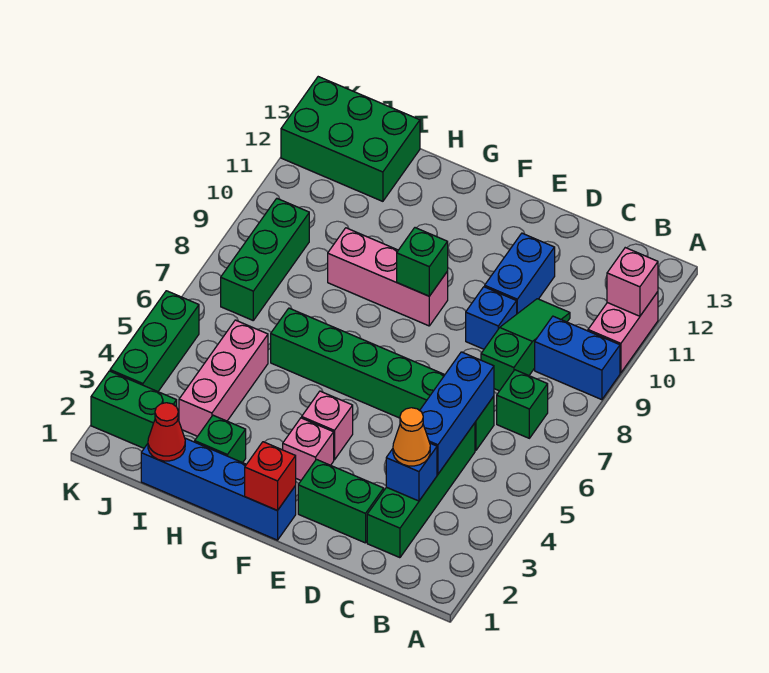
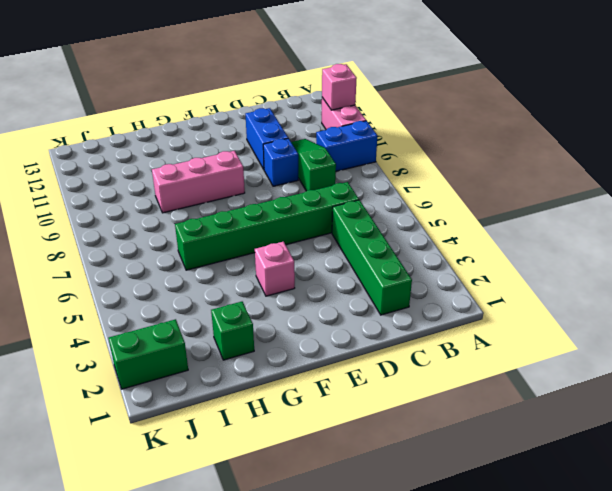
none -> green 1x1 brick [497,370,548,438]
none -> green 1x2 brick [298,459,384,543]
none -> blue 1x4 brick [141,438,296,540]

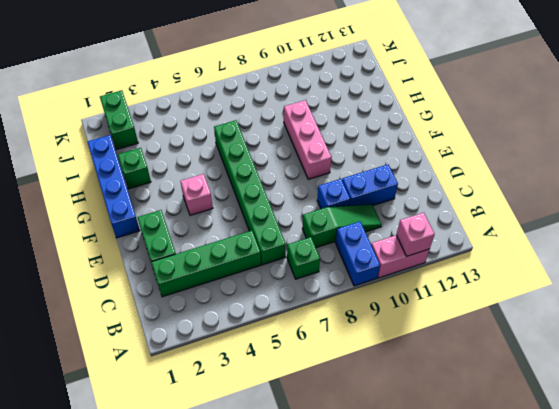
none -> pink 1x1 brick [283,418,334,480]
none -> pink 1x3 brick [179,320,268,436]
none -> green 2x3 brick [281,77,420,201]

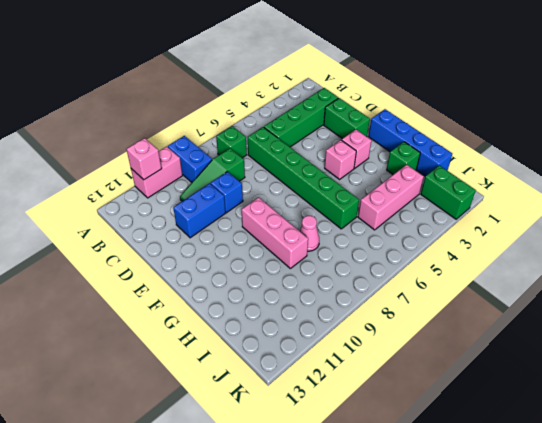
pink 1x1 cone [300,216,319,251] -> none
none -> green 2x3 brick [281,77,420,201]
none -> green 1x3 brick [221,199,309,320]
none -> green 1x3 brick [110,291,199,392]

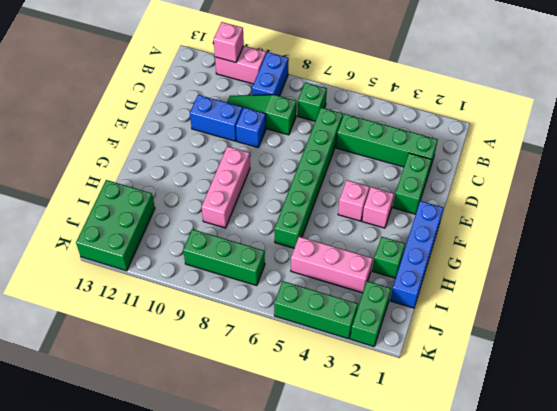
none -> blue 1x1 brick [386,443,437,501]
none -> blue 1x3 brick [420,352,494,474]
none -> red 1x1 brick [245,442,296,511]

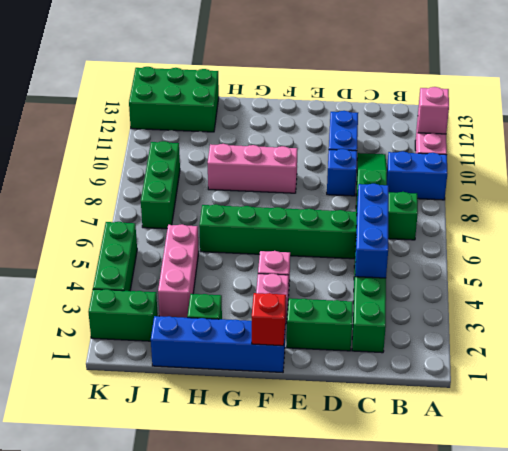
none -> blue 1x1 brick [386,443,437,501]
none -> green 1x1 brick [397,228,448,296]
none -> red 1x1 cone [148,403,185,461]

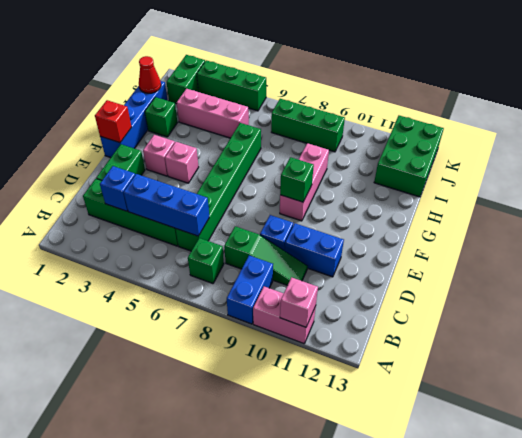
none -> orange 1x1 cone [393,408,430,466]

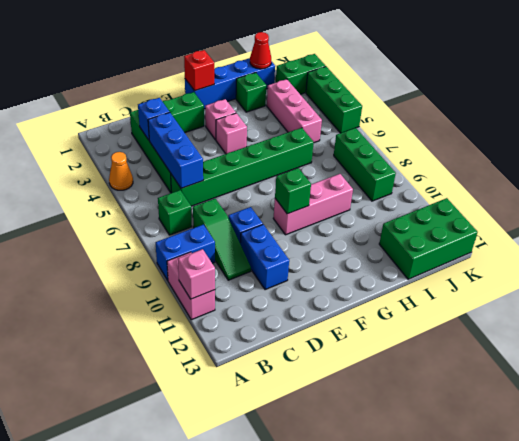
orange 1x1 cone [109,152,133,190] -> orange 1x1 cone moved to [393,408,430,466]

